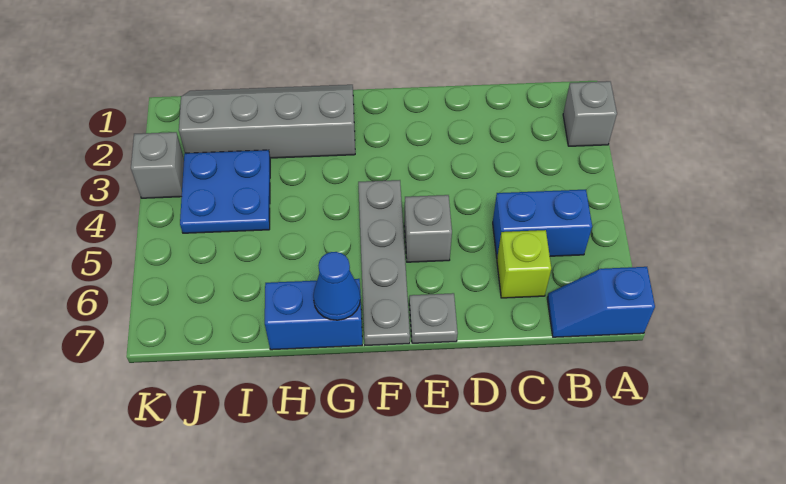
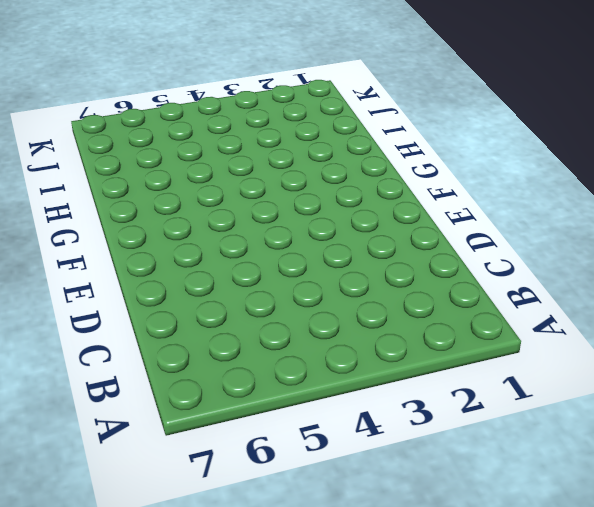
none -> grey 1x1 brick [563,81,617,146]
none -> blue 1x2 slope [547,267,655,337]
none -> blue 1x2 brick [493,190,592,257]

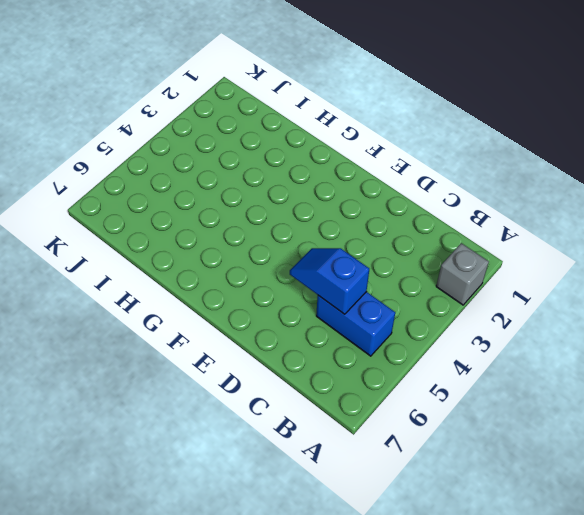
blue 1x2 slope [290,248,369,314] -> blue 1x2 slope moved to [547,267,655,337]
none -> lime 1x1 brick [497,230,551,298]
none -> grey 1x1 brick [404,195,452,262]
none -> grey 1x1 plate [409,293,458,343]

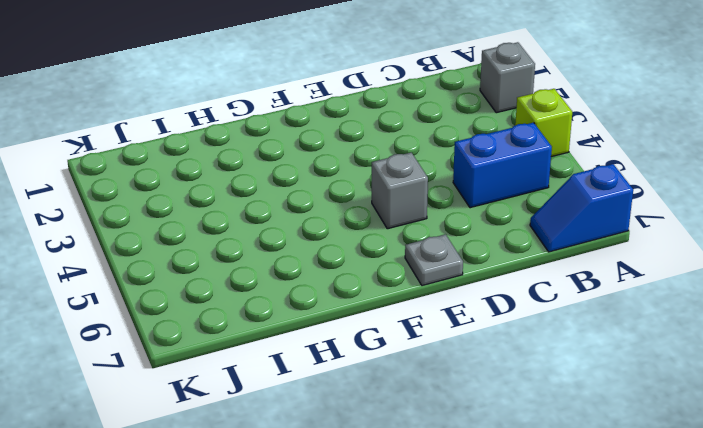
lime 1x1 brick [515,89,572,157] -> lime 1x1 brick moved to [497,230,551,298]
none -> grey 1x4 plate [358,180,410,345]
none -> grey 2x4 slope [179,85,355,158]
none -> blue 1x2 brick [265,279,362,350]

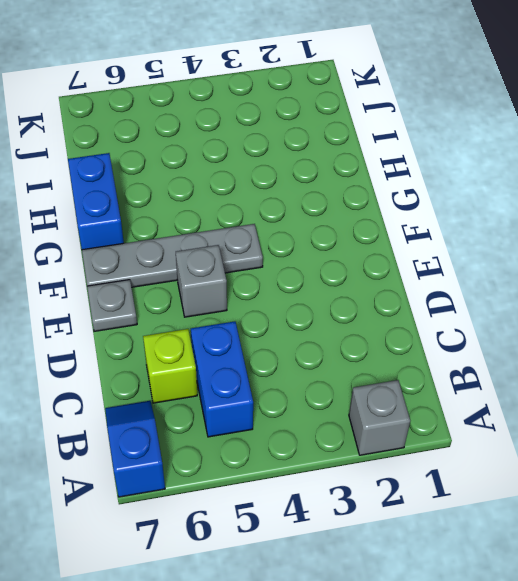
none -> grey 2x4 slope [179,85,355,158]
none -> blue 2x2 plate [180,150,270,233]
none -> grey 1x1 brick [131,132,184,198]

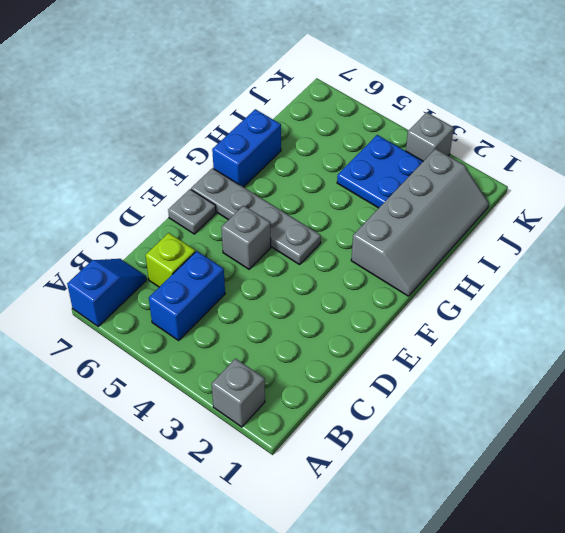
none -> blue 1x1 cone [313,252,360,320]

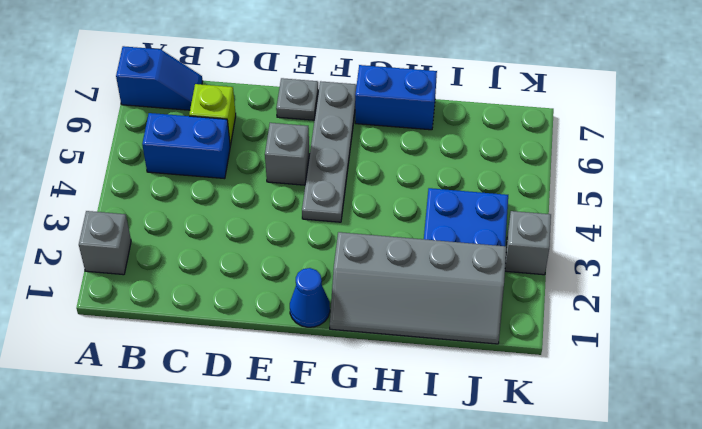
blue 1x1 cone [290,268,330,327] -> blue 1x1 cone moved to [313,252,360,320]

